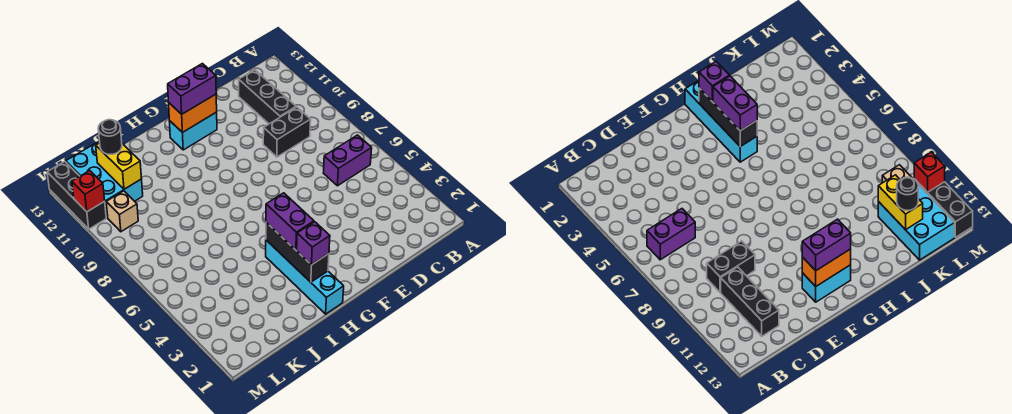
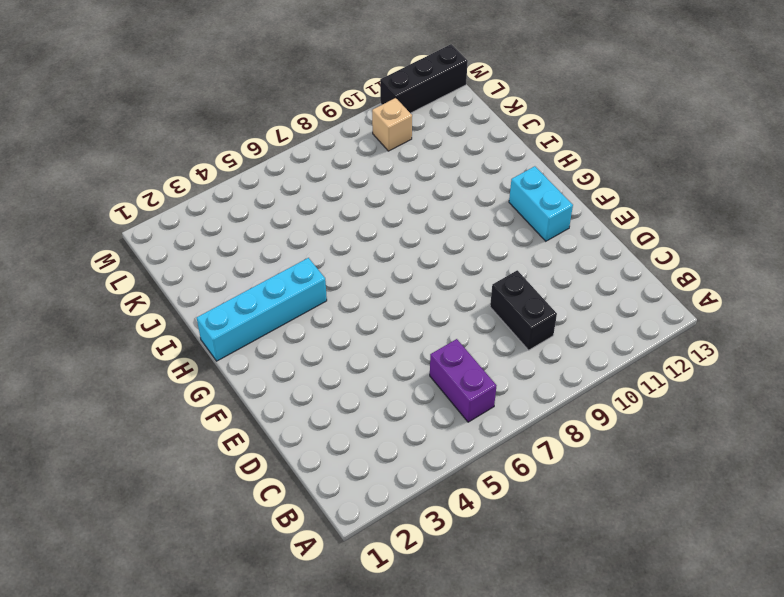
none -> black 1x3 brick [239,70,296,124]
none -> cyan 2x3 brick [66,141,143,218]
none -> orange 1x2 brick [169,94,217,133]

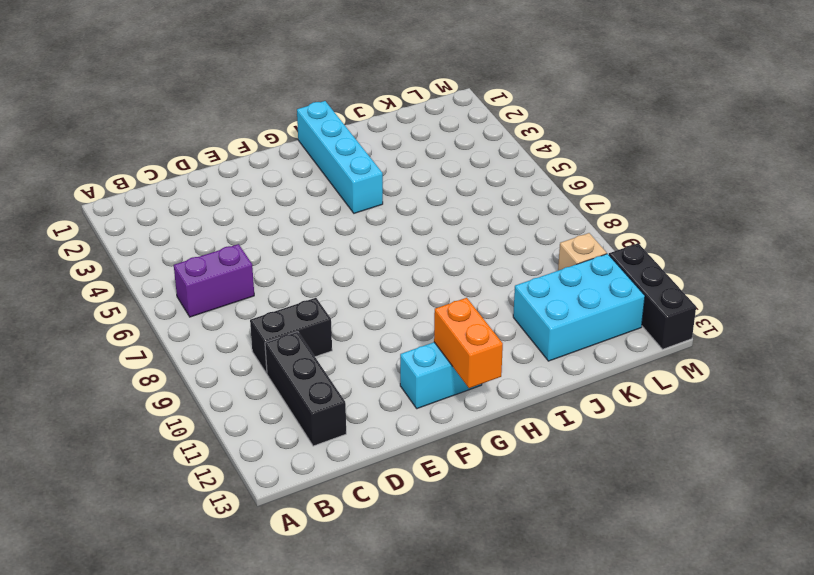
orange 1x2 brick [434,298,503,388] -> orange 1x2 brick turned to [169,94,217,133]
cyan 2x3 brick [513,254,645,361] -> cyan 2x3 brick turned to [66,141,143,218]
none -> black 1x3 brick [266,222,329,282]
none -> yellow 1x2 brick [96,143,142,189]
none -> red 1x1 brick [72,171,105,212]

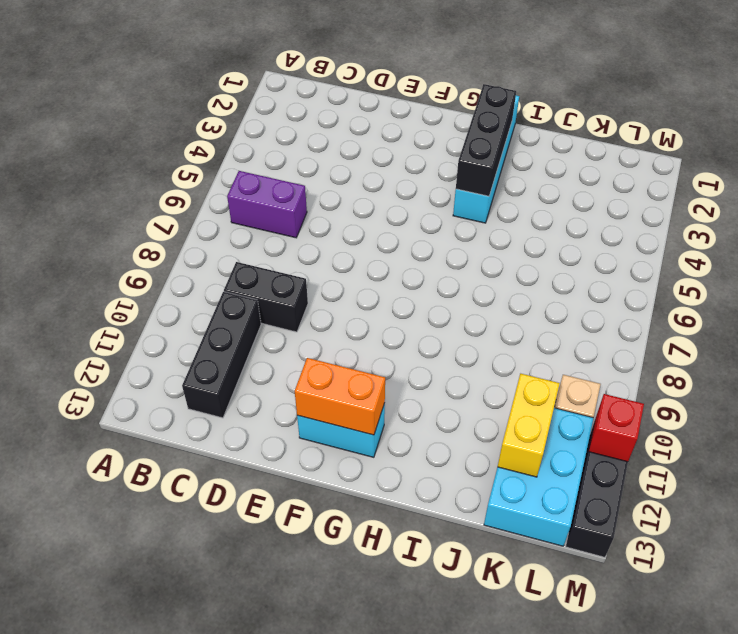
none -> purple 1x2 brick [168,64,216,114]
none -> purple 1x1 brick [297,222,330,265]
none -> purple 1x2 brick [266,193,314,250]

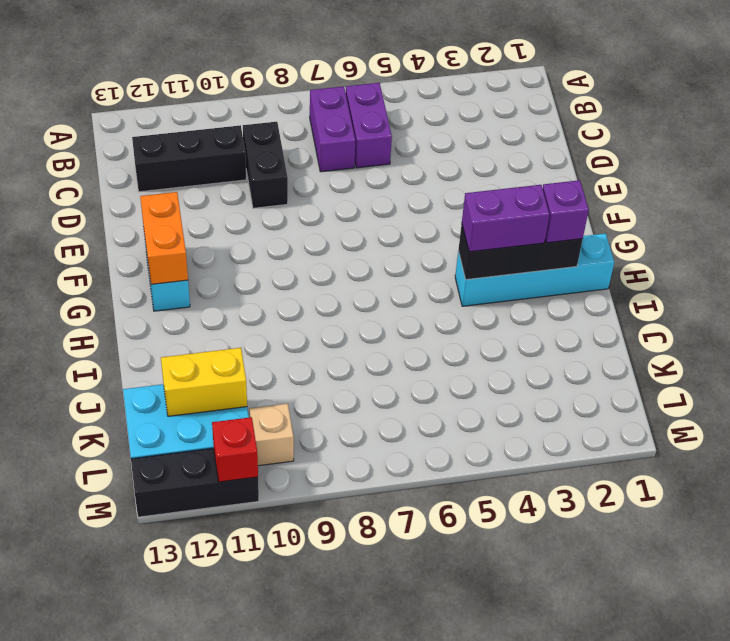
purple 1x2 brick [310,86,355,172] -> purple 1x2 brick moved to [168,64,216,114]
none -> black 1x1 round brick [98,120,122,154]

